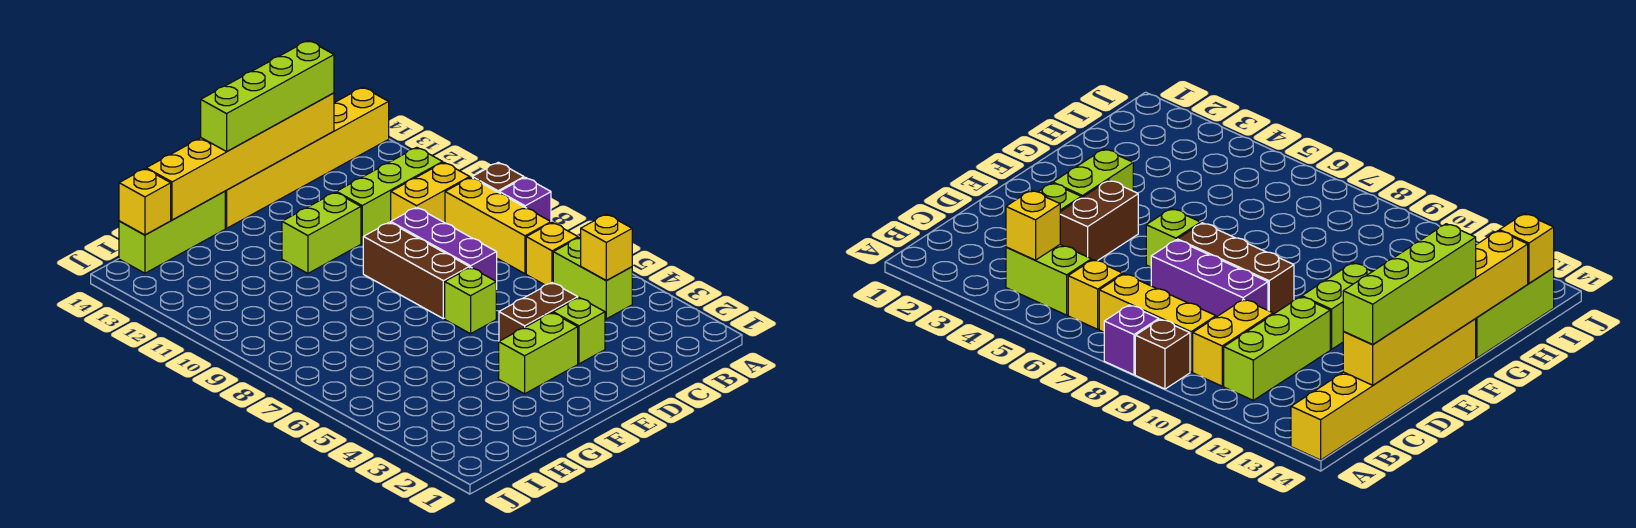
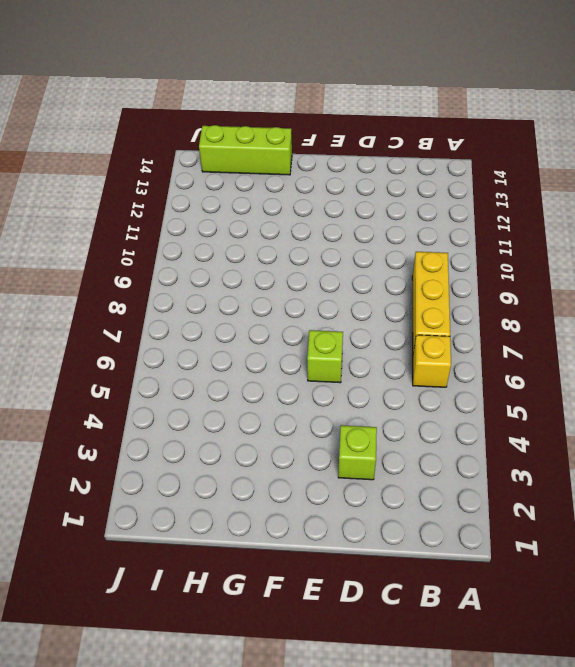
none -> purple 1x1 brick [499,177,551,221]
none -> brown 1x1 brick [472,162,524,193]
none -> yellow 1x6 brick [225,87,389,228]

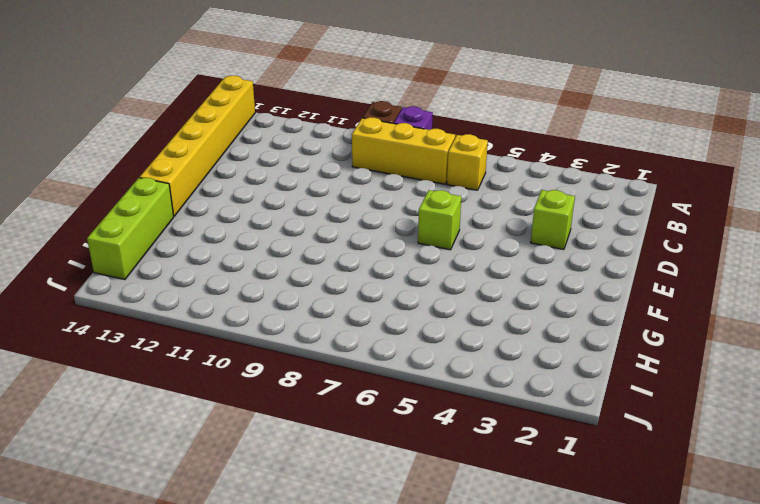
none -> lime 1x2 brick [553,238,632,319]
none -> yellow 1x2 brick [391,162,470,223]
none -> lime 1x3 brick [336,147,443,243]

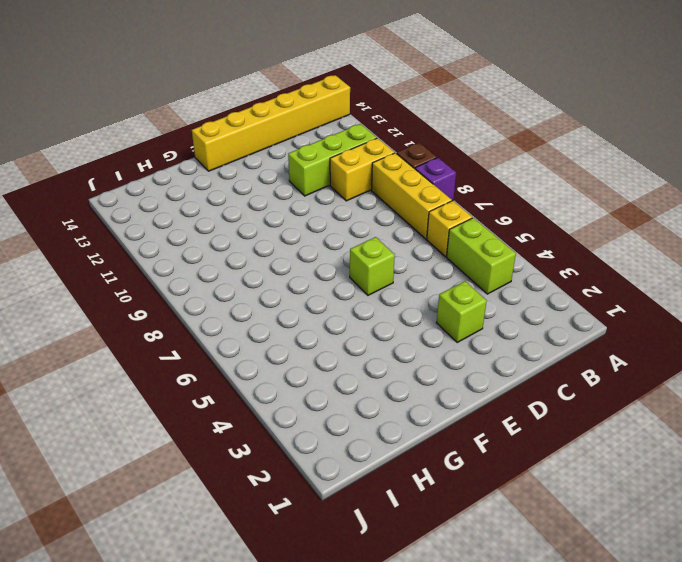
none -> brown 1x2 brick [499,283,578,341]
none -> purple 1x3 brick [391,207,497,289]
none -> lime 1x2 brick [499,313,578,394]

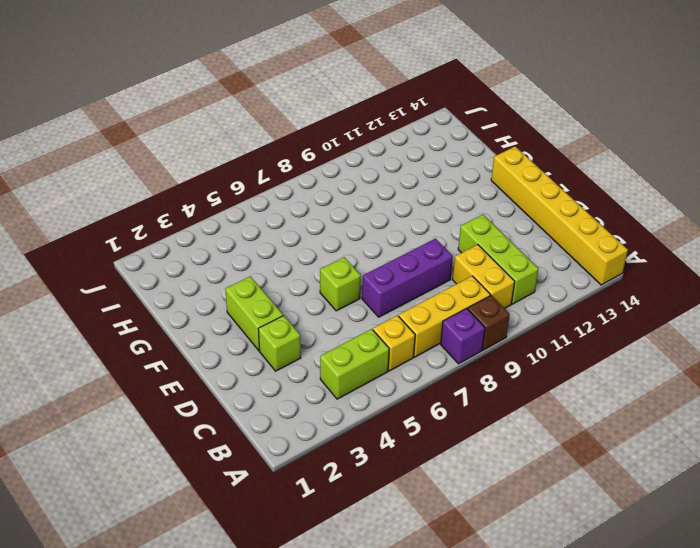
none -> brown 1x2 brick [499,283,578,341]
none -> brown 1x3 brick [363,222,469,319]
none -> lime 1x2 brick [282,192,361,273]

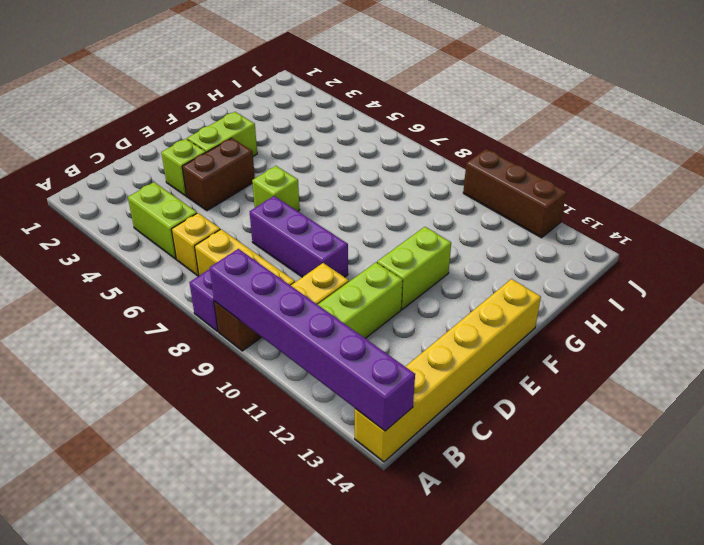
purple 1x6 brick [210,249,415,431] -> none
brown 1x3 brick [463,149,566,238] -> brown 1x3 brick moved to [363,222,469,319]
none -> lime 1x3 brick [119,191,225,273]
none -> yellow 1x1 brick [581,214,632,281]
none -> yellow 1x6 brick [146,93,334,220]

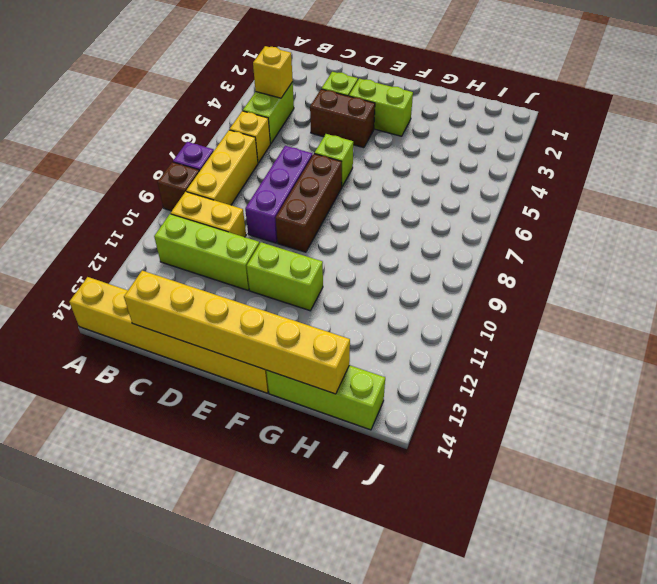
none -> yellow 1x1 brick [119,169,171,235]
none -> lime 1x4 brick [201,40,334,152]

